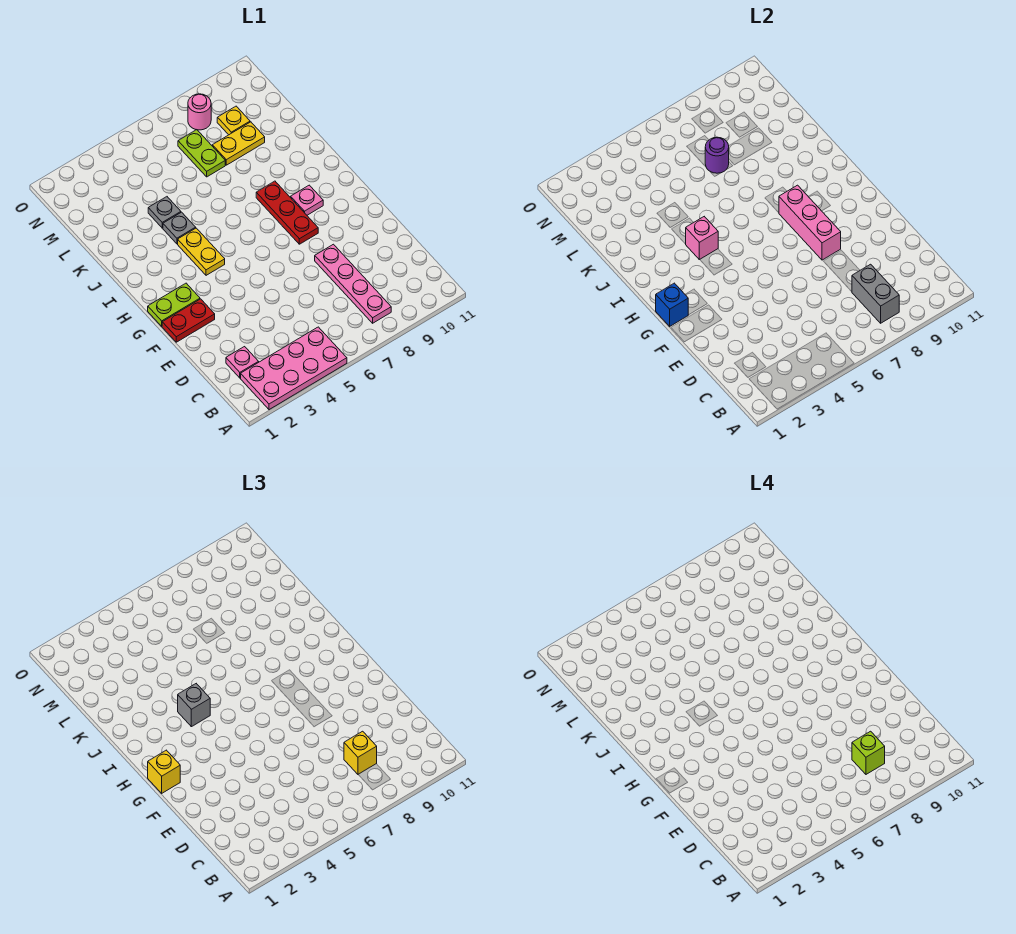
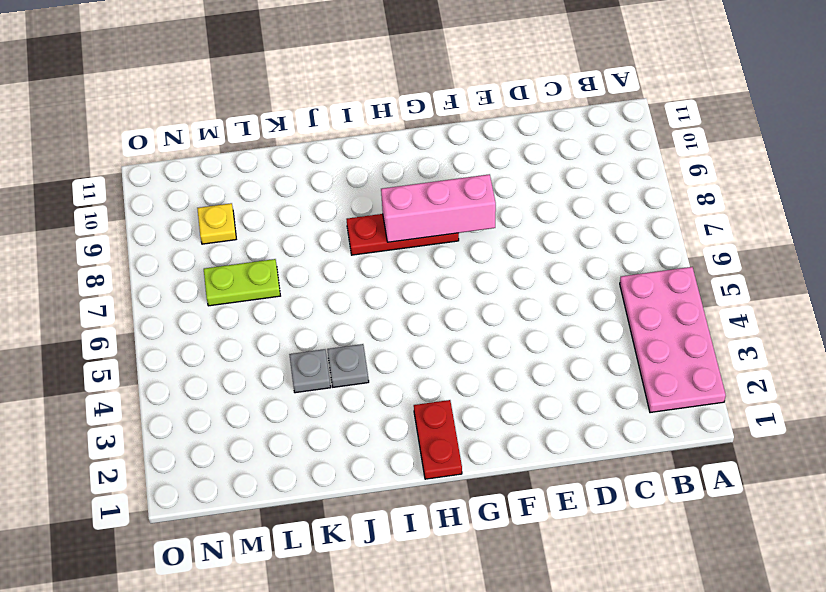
red 1x2 plate [414,400,462,479] -> red 1x2 plate moved to [162,299,215,342]
none -> pink 1x4 plate [315,244,391,323]
none -> pink 1x1 plate [226,347,259,378]
none -> lime 1x2 plate [148,283,200,326]

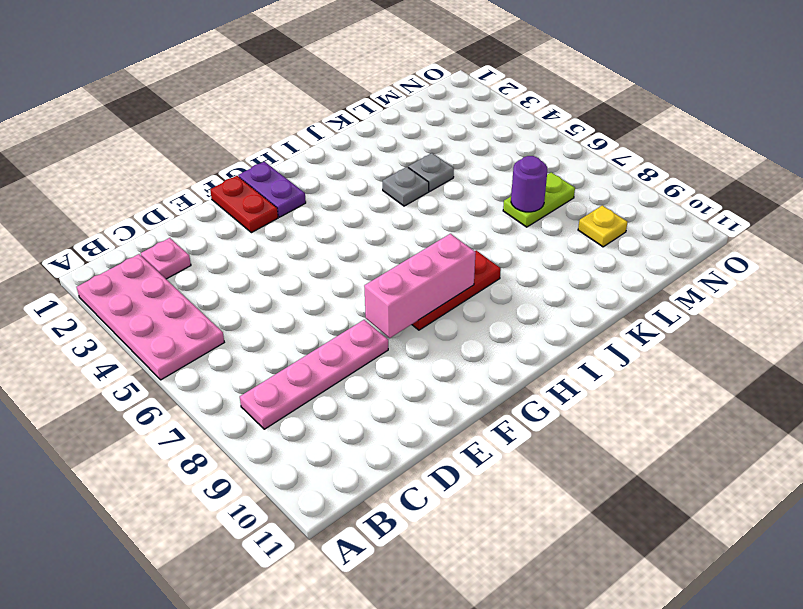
purple 1x2 plate [238,162,306,217] -> lime 1x2 plate [148,283,200,326]
none -> yellow 1x2 plate [178,228,225,275]
none -> pink 1x1 plate [291,185,323,215]
none -> yellow 1x2 plate [212,122,265,165]

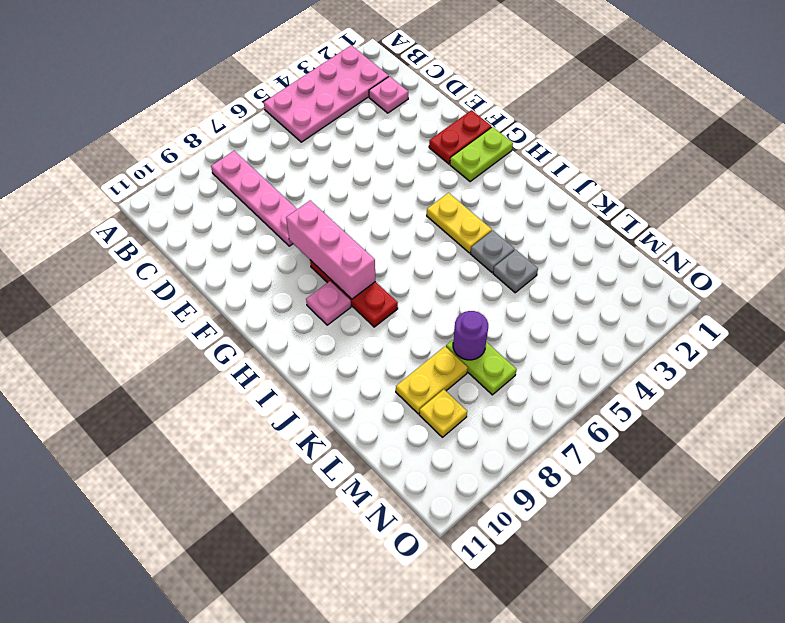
none -> pink 1x1 round brick [188,94,211,130]
none -> grey 1x2 brick [852,264,899,323]
none -> blue 1x1 brick [656,283,688,326]

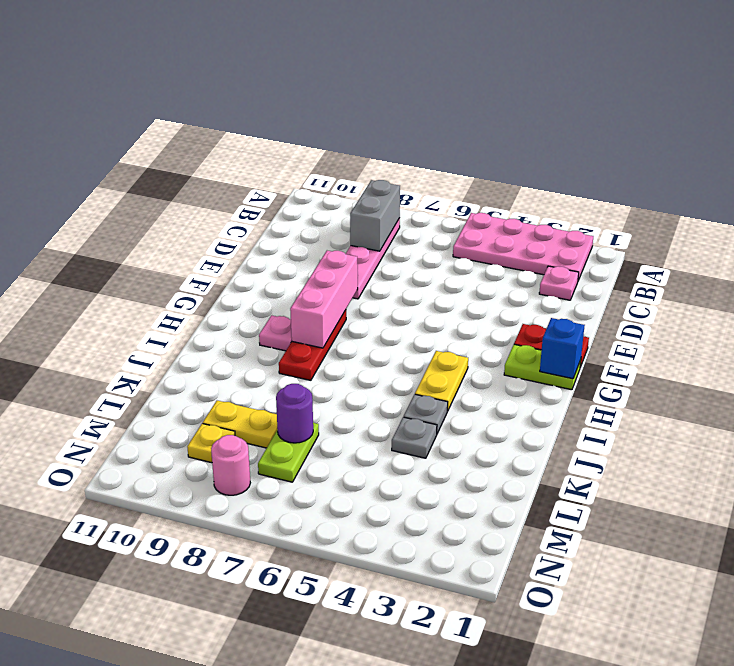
none -> pink 1x1 brick [686,217,718,260]
none -> yellow 1x1 brick [344,731,377,774]
none -> yellow 1x1 brick [148,750,180,793]

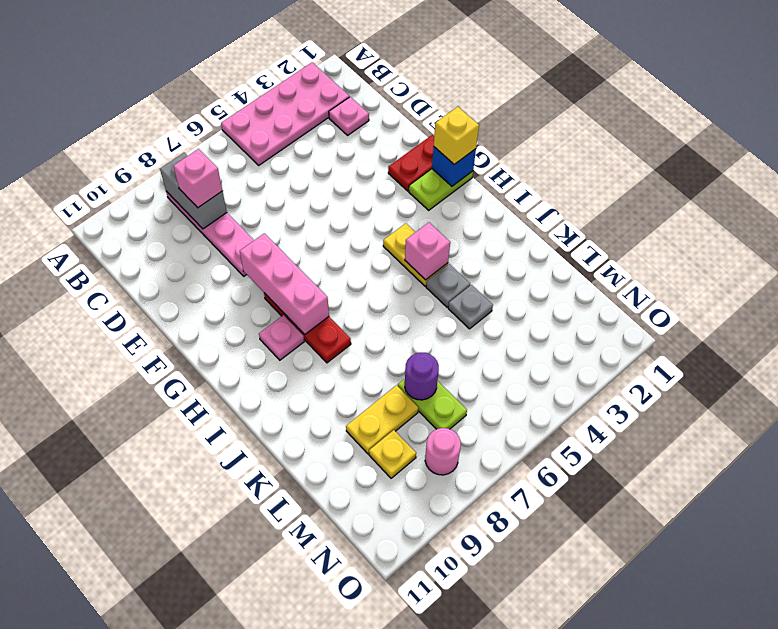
pink 1x1 brick [173,149,222,208] -> yellow 1x1 brick [344,731,377,774]
none -> grey 1x1 brick [178,684,210,727]
none -> lime 1x1 brick [852,731,885,774]

